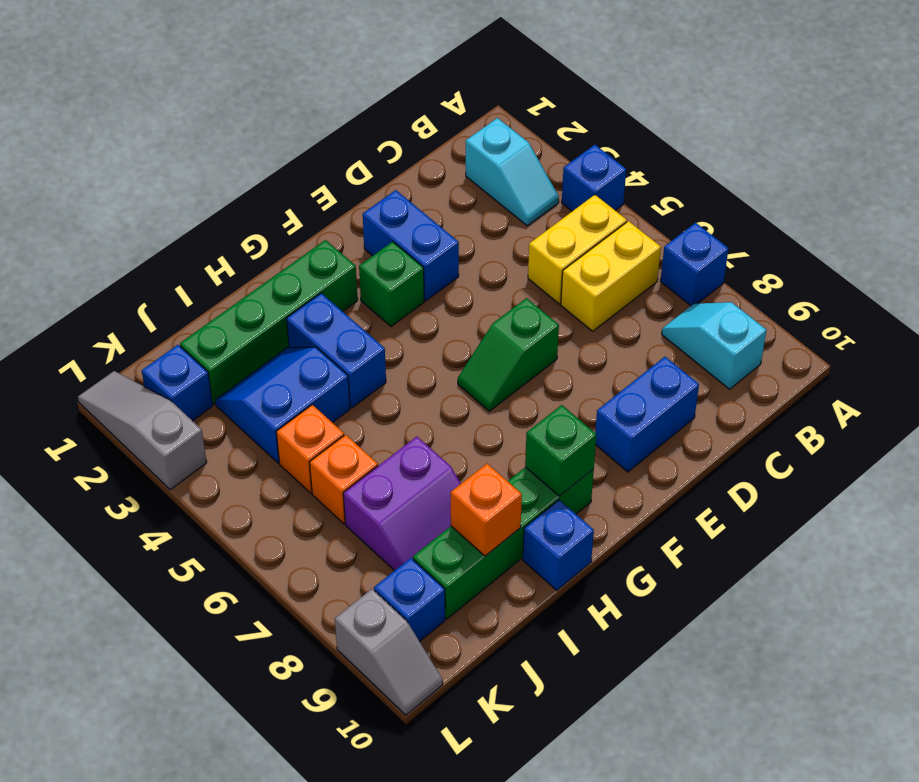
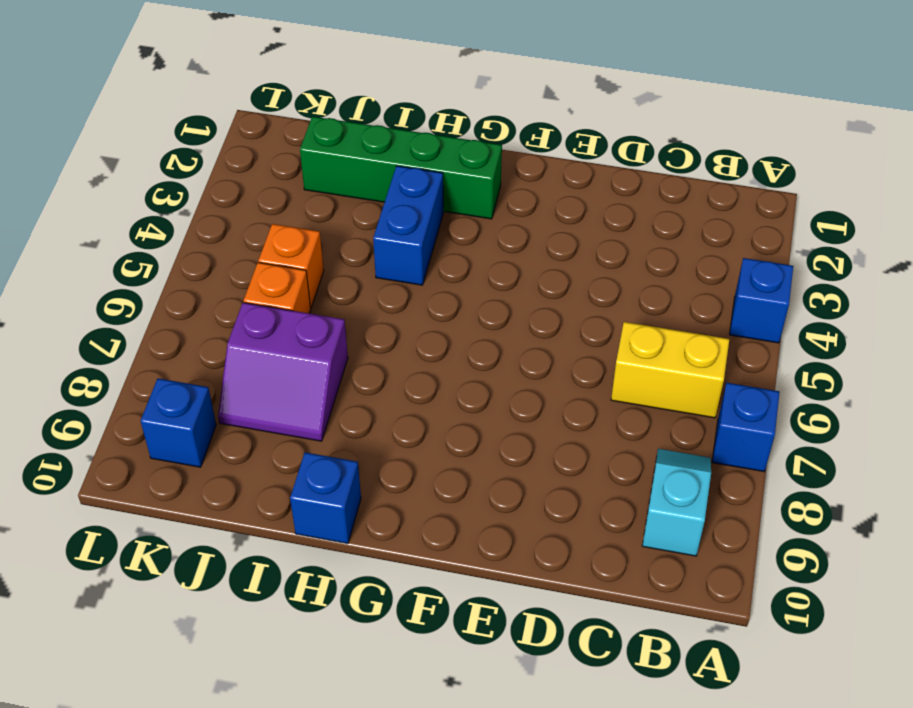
none -> cyan 1x2 slope [466,118,559,226]
none -> yellow 1x2 brick [528,195,627,304]
none -> blue 1x2 brick [595,357,699,472]

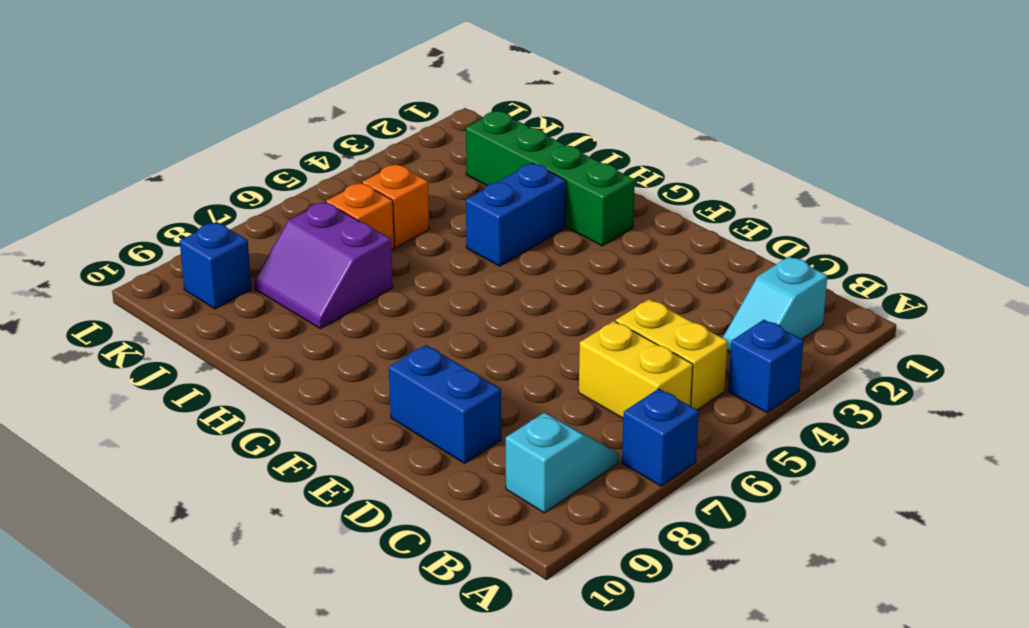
none -> blue 1x2 brick [363,190,459,301]
none -> green 1x2 slope [458,298,559,411]
none -> green 1x1 brick [359,242,424,326]

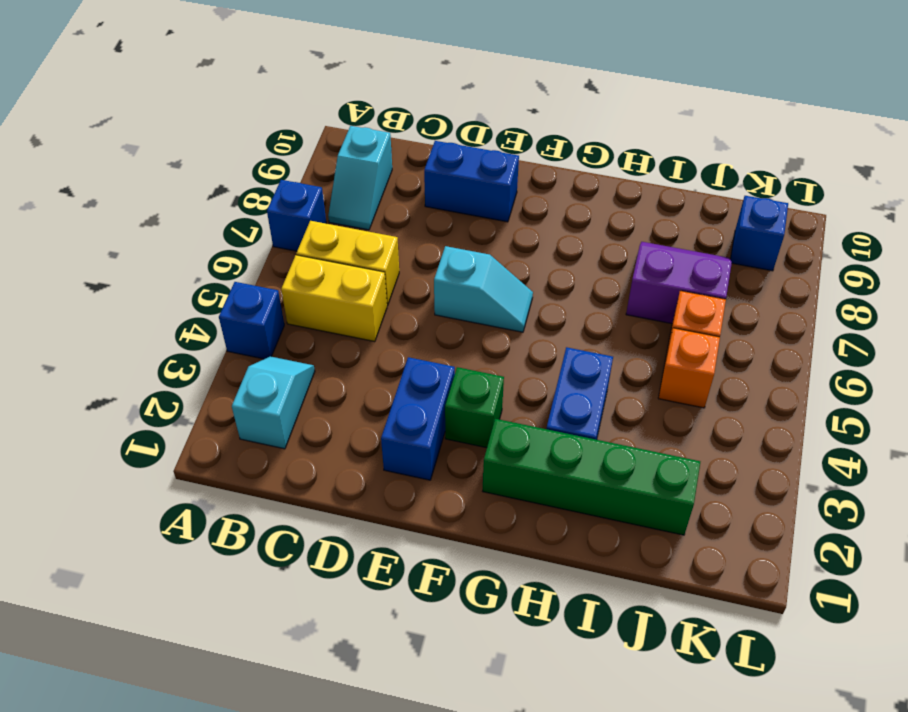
cyan 1x2 slope [434,246,533,332] -> green 1x2 slope [458,298,559,411]
none -> green 1x4 brick [413,467,594,619]
none -> blue 1x1 brick [523,500,594,590]
none -> blue 2x2 slope [215,347,350,463]

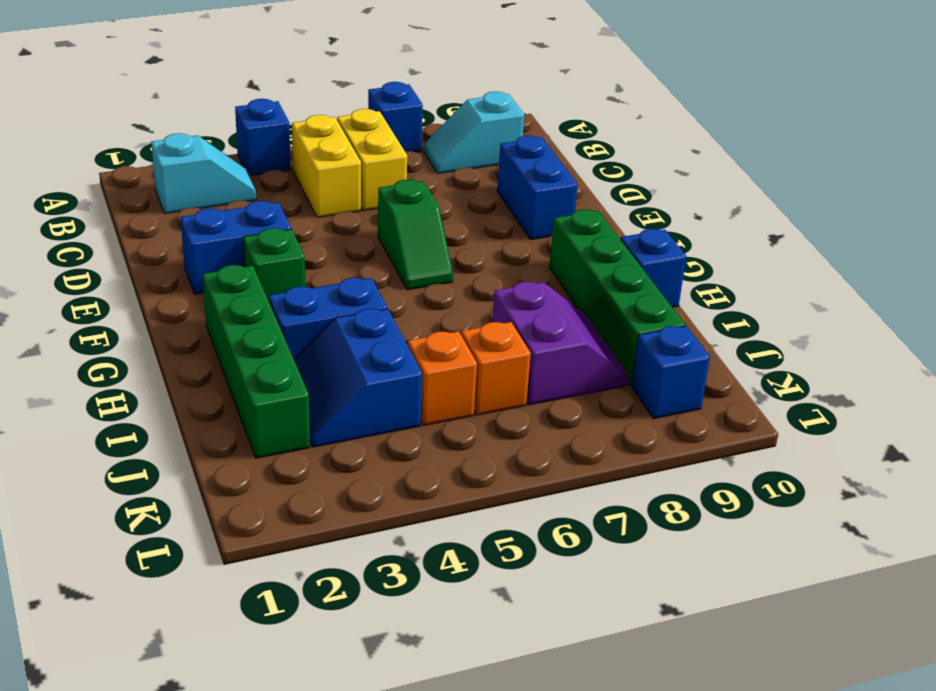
none -> blue 1x1 brick [142,345,213,421]
none -> grey 1x3 slope [78,371,207,490]
none -> grey 1x2 slope [335,589,443,715]

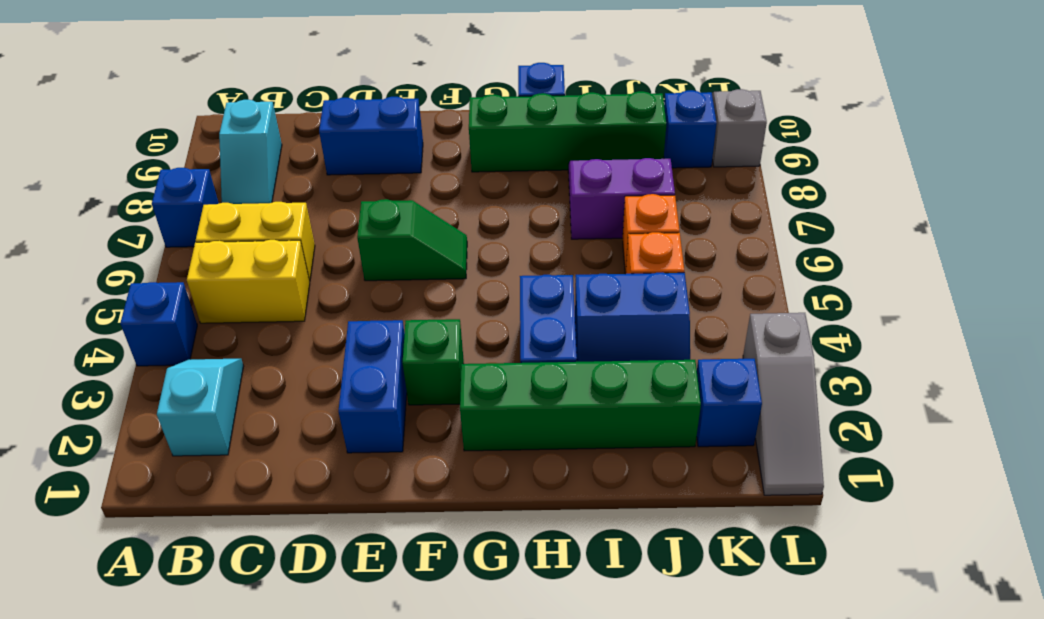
none -> green 1x1 brick [525,405,596,496]
none -> orange 1x1 brick [451,464,522,556]

